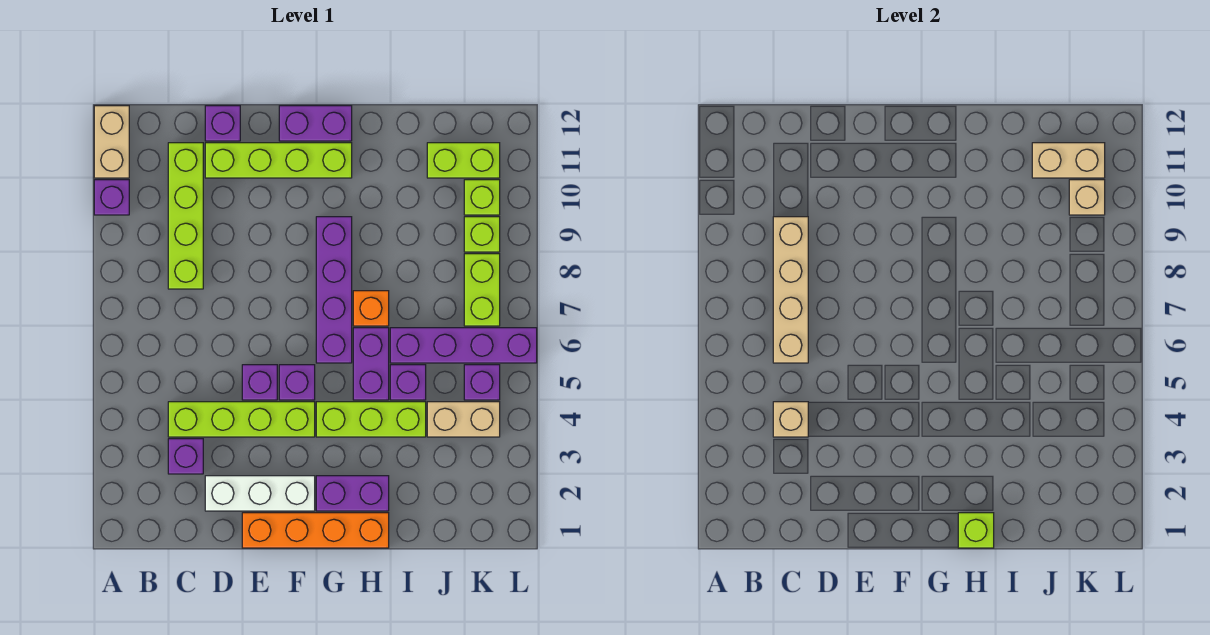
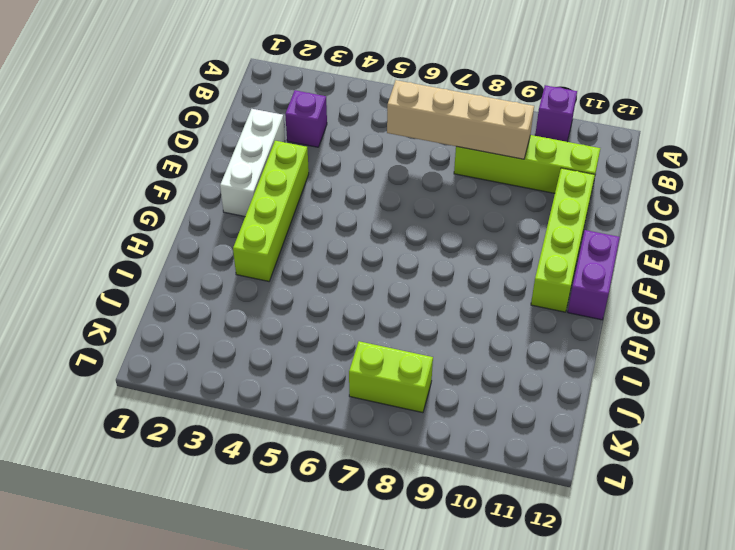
lime 1x4 brick [233,141,309,281] -> lime 1x4 brick moved to [168,402,315,437]
none -> tan 1x2 brick [94,106,129,178]
none -> purple 1x1 brick [205,106,240,141]
none -> orange 1x4 brick [242,513,389,548]
none -> purple 1x1 brick [242,365,277,400]

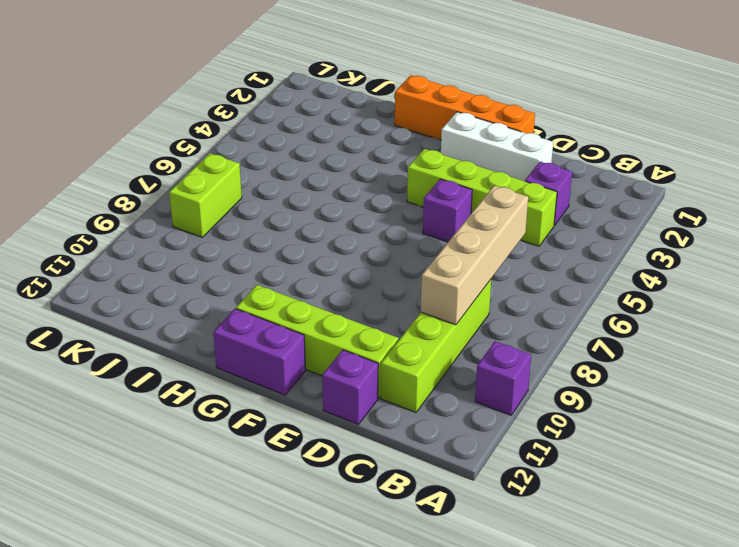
none -> tan 1x2 brick [94,106,129,178]
none -> purple 1x1 brick [279,365,315,400]
none -> purple 1x2 brick [316,476,389,511]
none -> lime 1x3 brick [316,402,426,437]

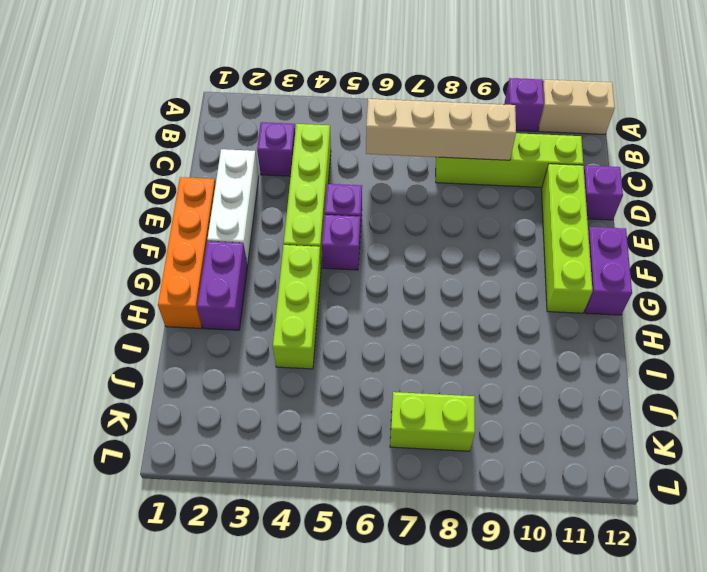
none -> purple 1x4 brick [316,217,352,363]
none -> purple 1x2 brick [353,328,389,400]
none -> orange 1x1 brick [353,291,389,326]
none -> purple 1x1 brick [390,365,426,400]

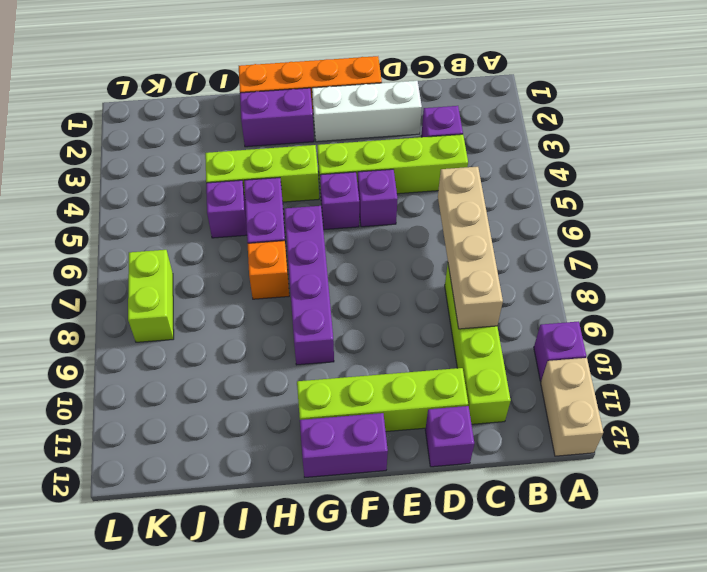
none -> purple 1x4 brick [390,328,537,363]
none -> tan 1x2 brick [427,402,500,437]
none -> lime 1x2 brick [427,143,500,178]
none -> purple 1x1 brick [464,365,500,400]

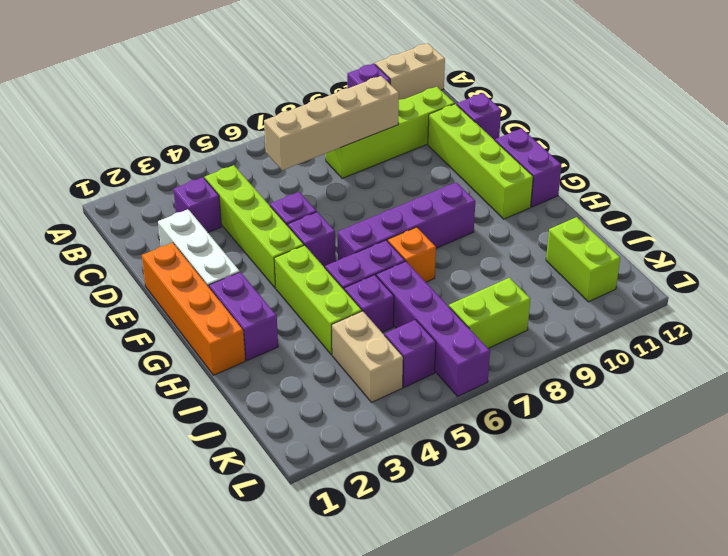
none -> lime 1x1 brick [464,217,500,252]
none -> lime 1x1 brick [464,180,500,215]
none -> tan 1x1 brick [773,402,808,437]
none -> lime 1x1 brick [958,513,994,548]

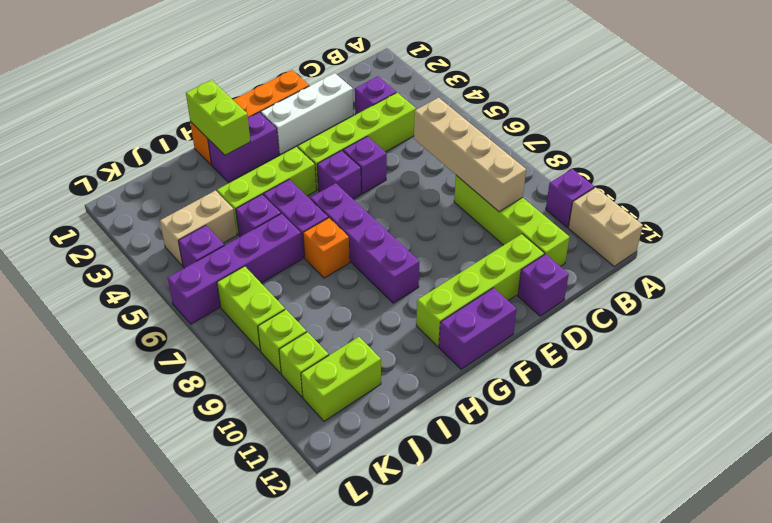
lime 1x2 brick [186,80,250,155] -> lime 1x1 brick [958,513,994,548]
none -> tan 1x1 brick [773,402,808,437]
none -> tan 1x2 brick [1032,143,1105,178]
none -> tan 1x1 brick [1069,180,1105,215]

